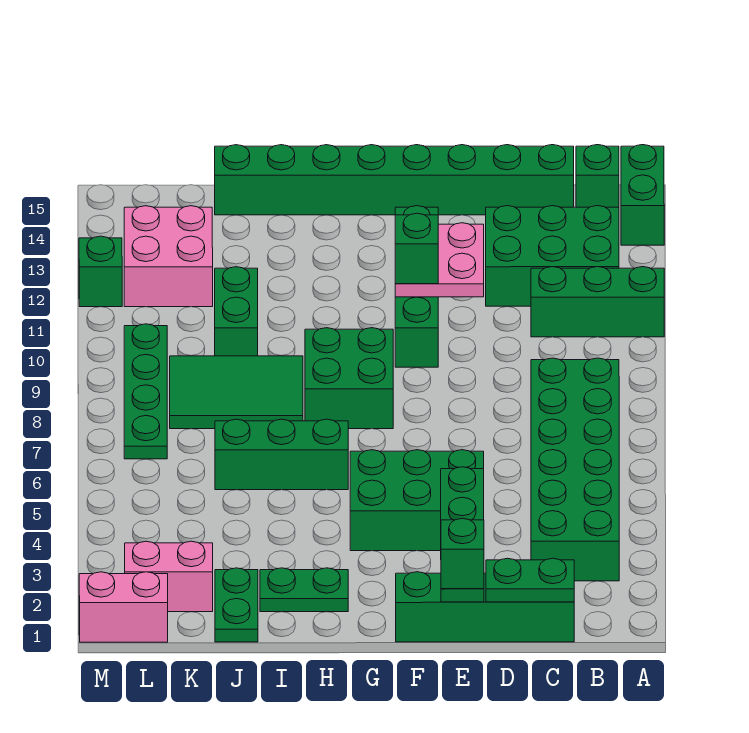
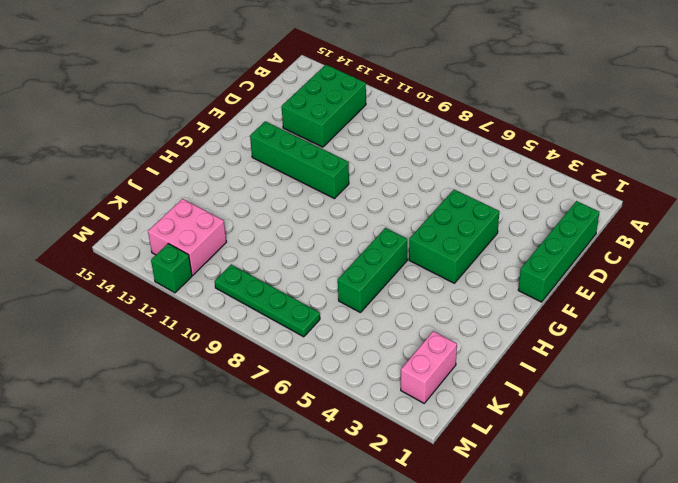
none -> green 1x3 brick [531,267,664,337]
none -> green 1x2 brick [621,145,664,245]
none -> green 2x6 brick [531,358,619,581]

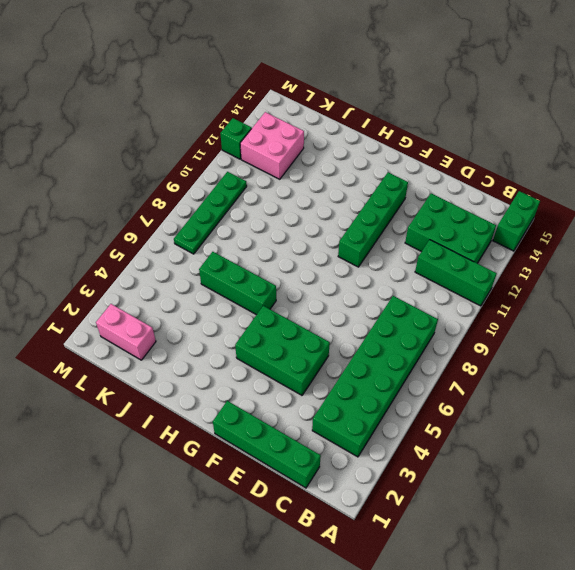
none -> green 1x1 brick [576,145,619,207]
none -> green 1x8 brick [215,145,574,215]
none -> green 2x2 brick [305,328,393,429]

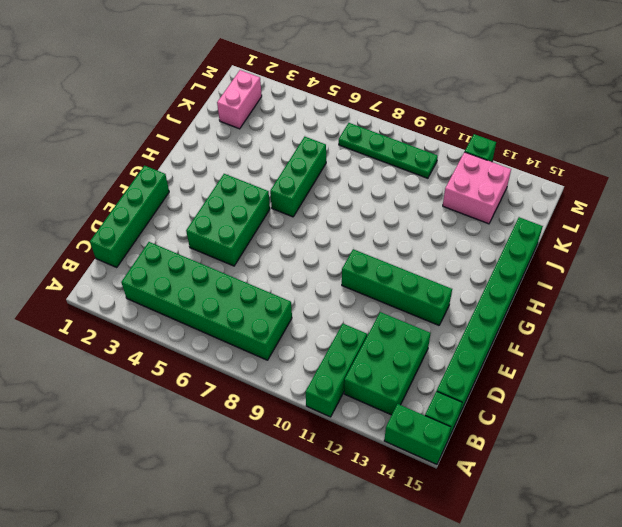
none -> green 2x2 brick [305,328,393,429]
none -> green 1x2 plate [260,568,348,612]
none -> green 2x3 tile [170,356,303,429]

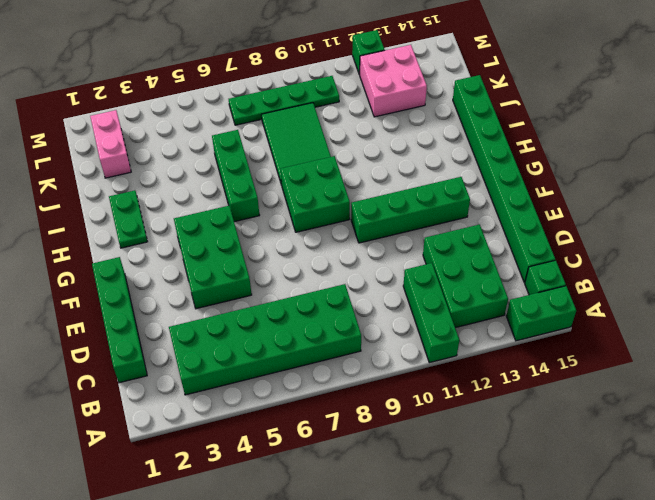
none -> green 1x2 plate [215,568,258,642]
none -> green 1x2 brick [215,267,258,356]
none -> pink 1x2 brick [79,572,168,642]

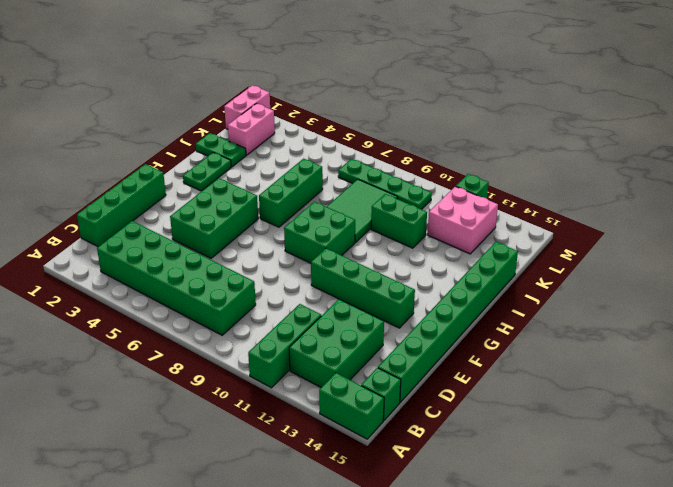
none -> green 1x2 plate [486,558,574,602]
none -> green 1x4 plate [441,467,484,602]
none -> pink 2x2 plate [395,223,484,297]

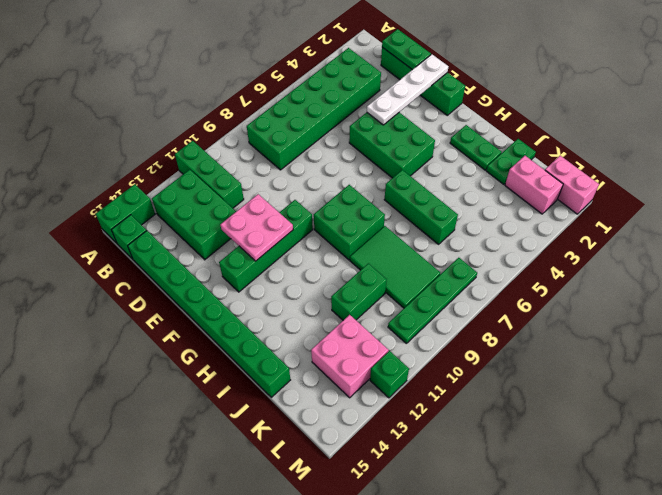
white 1x4 plate [367,54,448,125] -> green 1x4 plate [441,467,484,602]
none -> green 1x1 brick [441,518,484,589]
none -> green 1x1 brick [395,213,438,284]

